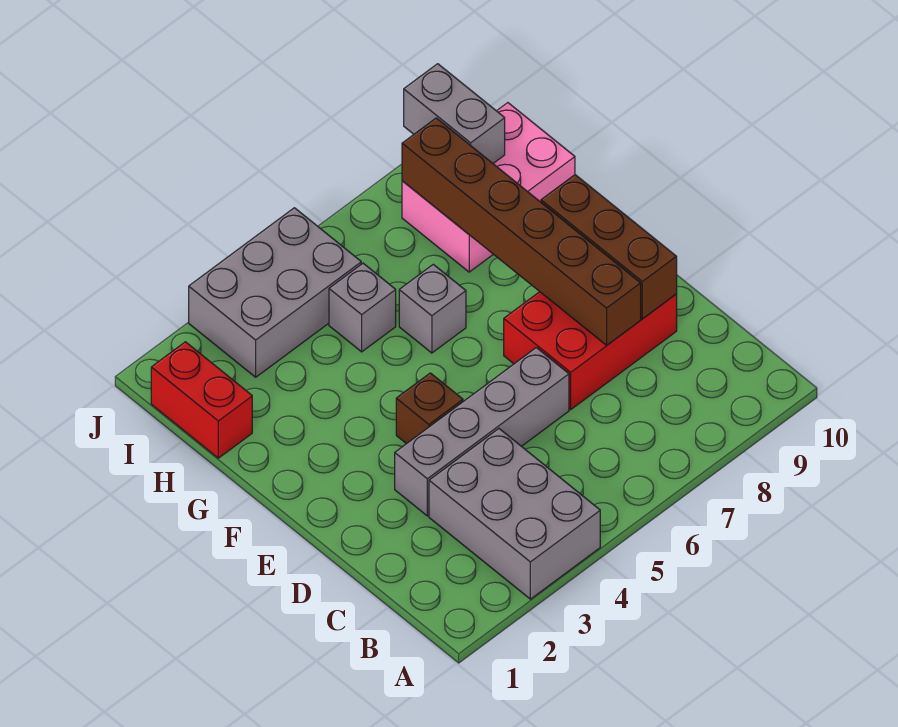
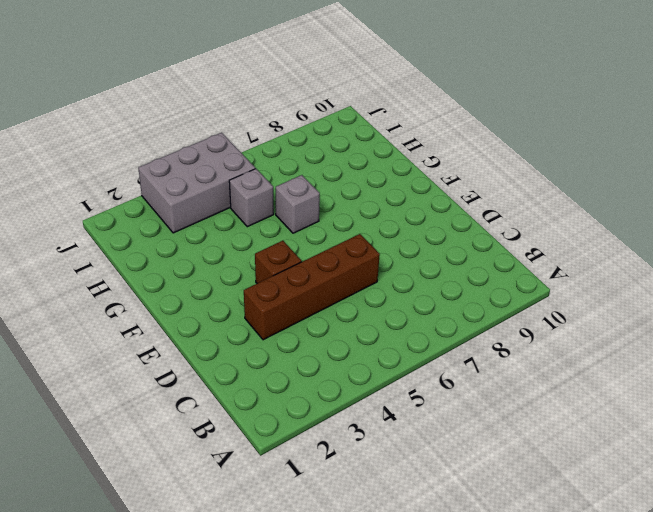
brown 1x4 brick [244,234,380,340] -> grey 1x4 brick [395,348,569,516]
none -> grey 2x3 brick [429,429,600,599]
none -> red 2x3 brick [504,292,677,409]
none -> red 1x2 brick [151,342,252,458]

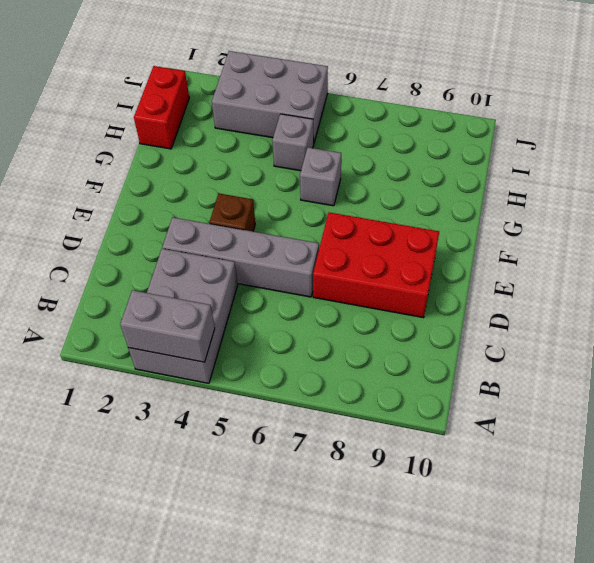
grey 1x2 brick [120,290,215,362] -> grey 1x2 brick turned to [404,64,505,163]
none -> pink 2x3 brick [402,103,575,272]
none -> brown 1x6 brick [402,118,641,345]
none -> brown 1x3 brick [541,175,677,319]

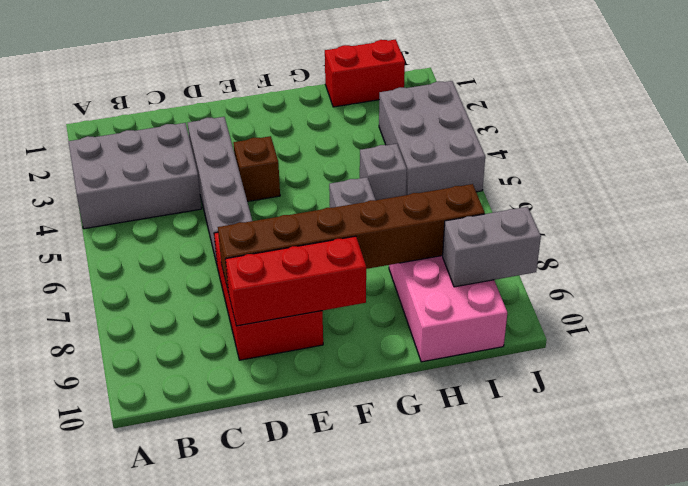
red 1x3 brick [225,236,366,326] -> brown 1x3 brick [541,175,677,319]

